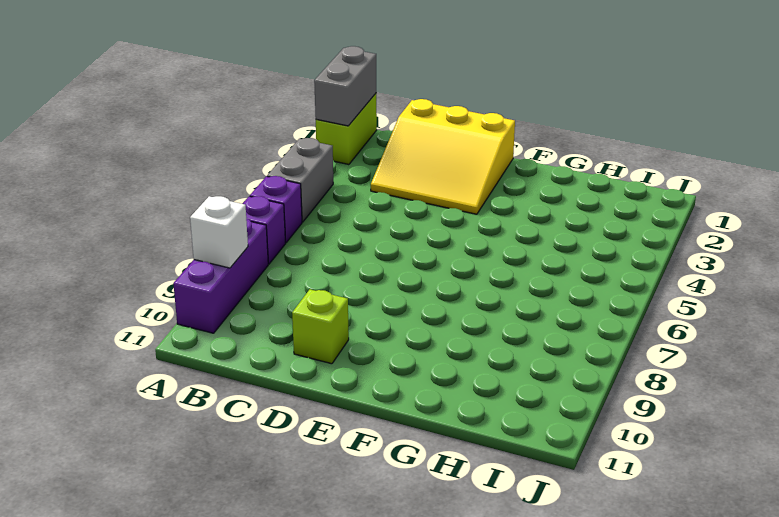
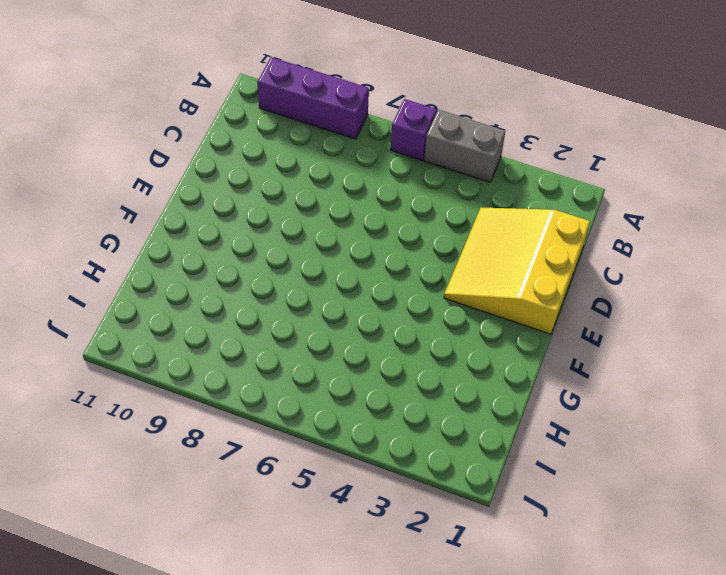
none -> lime 1x2 brick [316,94,377,165]
none -> purple 1x1 brick [243,196,286,264]

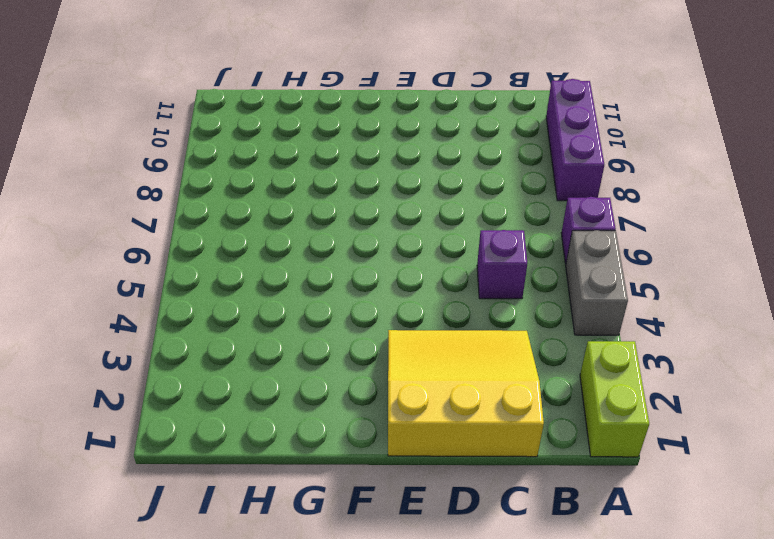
purple 1x1 brick [477,230,527,299] -> purple 1x1 brick moved to [243,196,286,264]
none -> lime 1x1 brick [292,289,349,364]
none -> grey 1x2 brick [314,46,376,126]

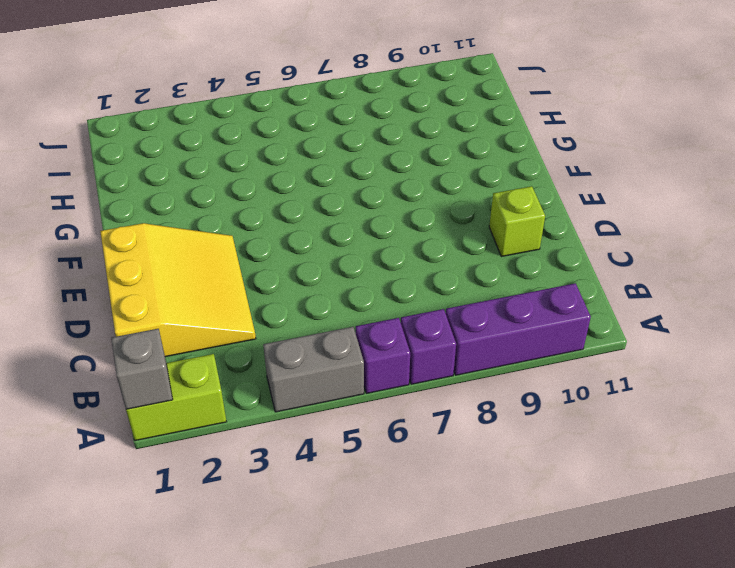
grey 1x1 brick [111,329,173,409] -> grey 1x2 brick [314,46,376,126]
none -> white 1x1 brick [190,196,248,268]

